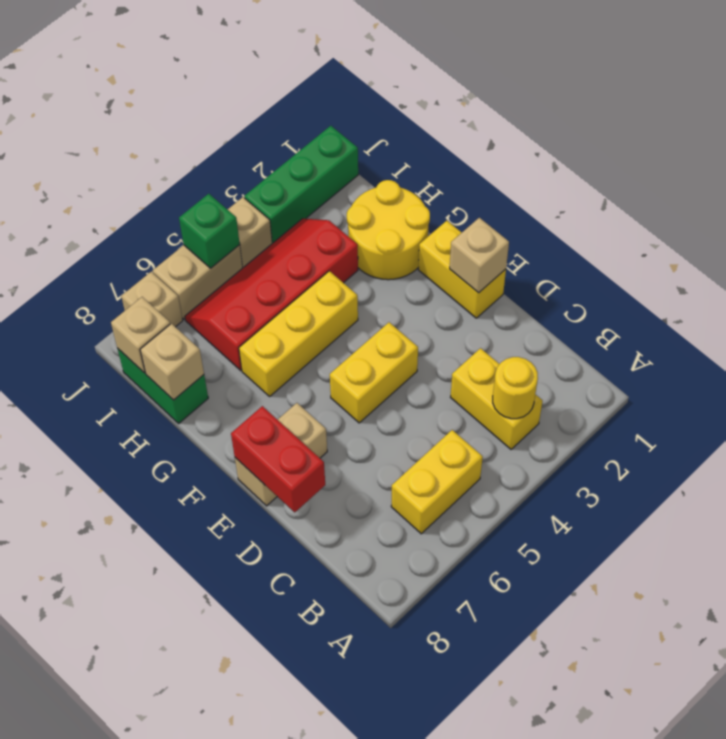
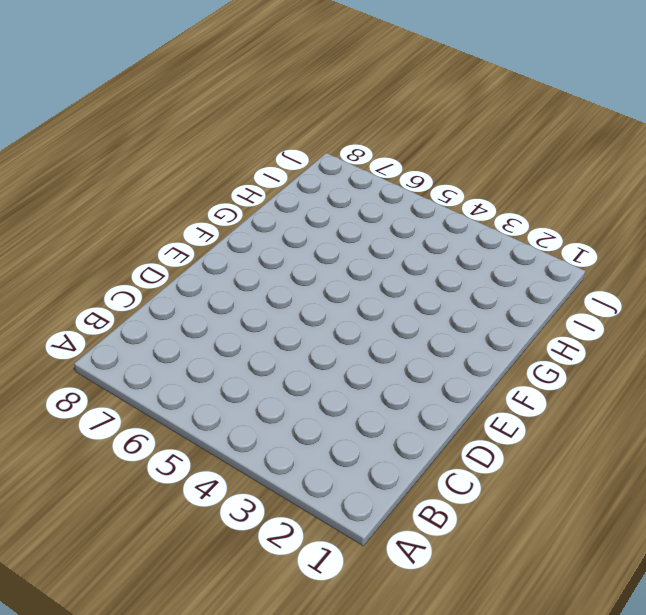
none -> yellow 1x2 brick [451,348,543,449]
none -> yellow 1x2 brick [391,430,483,534]
none -> yellow 1x2 brick [418,221,506,318]

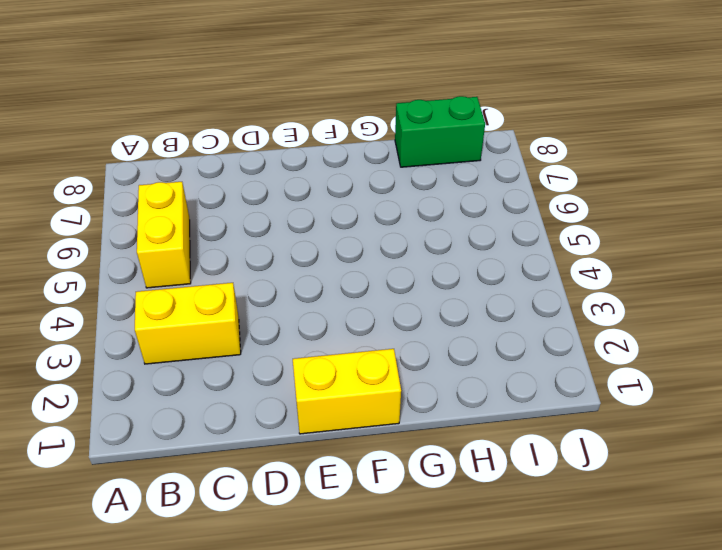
none -> yellow 1x2 brick [330,322,418,423]
none -> tan 1x2 brick [235,403,327,506]
none -> yellow 2x2 round brick [347,180,430,280]

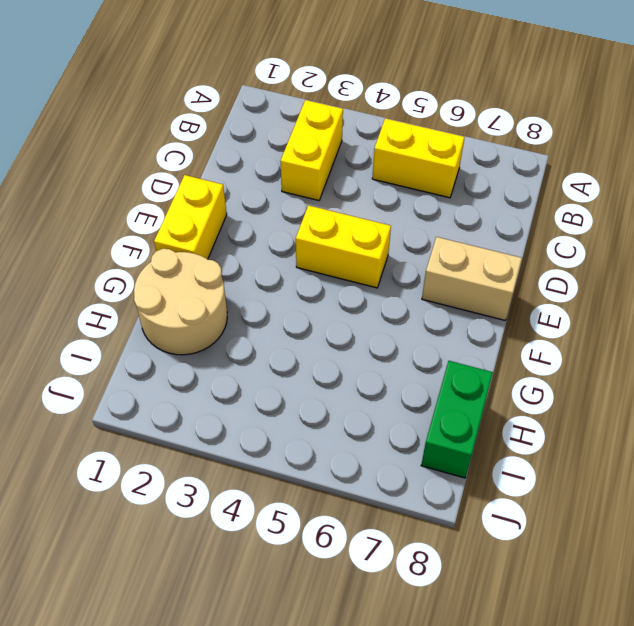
tan 2x2 round brick [134,249,227,355] -> yellow 2x2 round brick [347,180,430,280]
none -> yellow 1x3 brick [239,271,358,396]
none -> red 2x4 slope [185,219,358,370]
none -> green 1x3 brick [245,126,358,243]

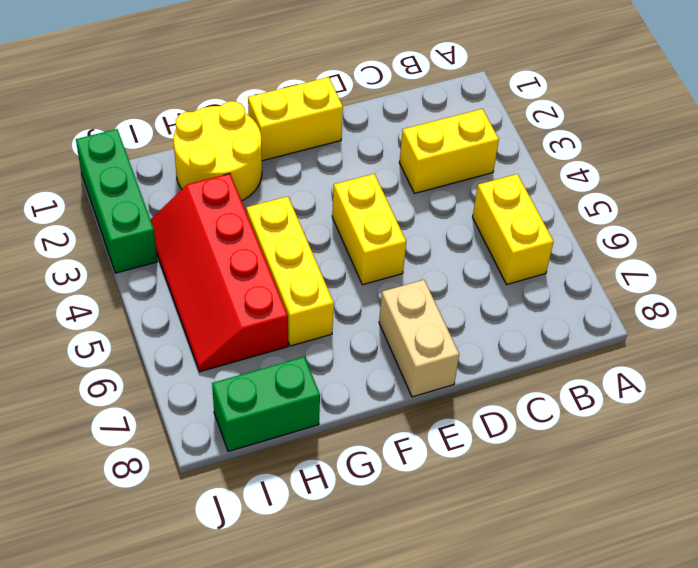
none -> tan 1x1 brick [227,197,272,267]
none -> tan 1x2 brick [153,245,243,319]
none -> tan 1x1 brick [121,272,183,327]

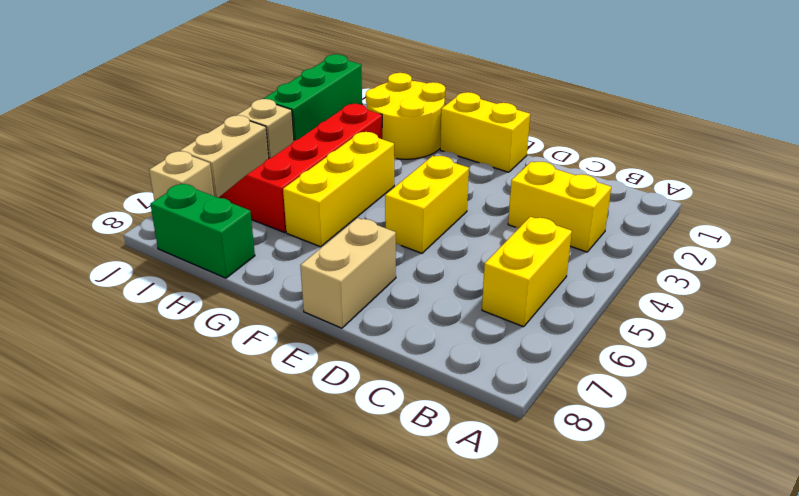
none -> yellow 1x1 round brick [493,357,538,419]
none -> red 1x2 brick [231,406,325,512]
none -> tan 1x1 brick [450,218,509,293]

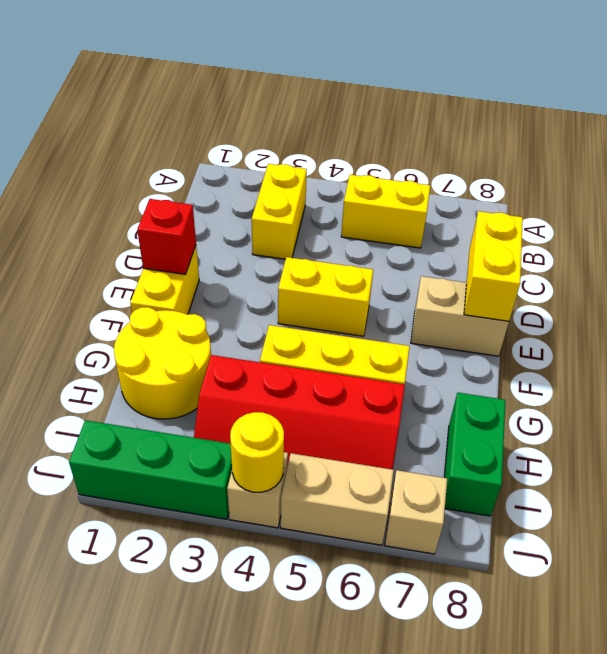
yellow 1x2 brick [464,211,523,321] -> red 1x2 brick [231,406,325,512]
red 1x1 brick [137,199,196,274] -> tan 1x1 brick [450,218,509,293]
yellow 1x1 round brick [230,412,284,492] -> yellow 1x1 round brick moved to [493,357,538,419]
none -> tan 1x1 brick [140,324,204,400]
none -> tan 1x1 brick [111,297,170,373]
none -> green 1x1 brick [179,194,240,268]

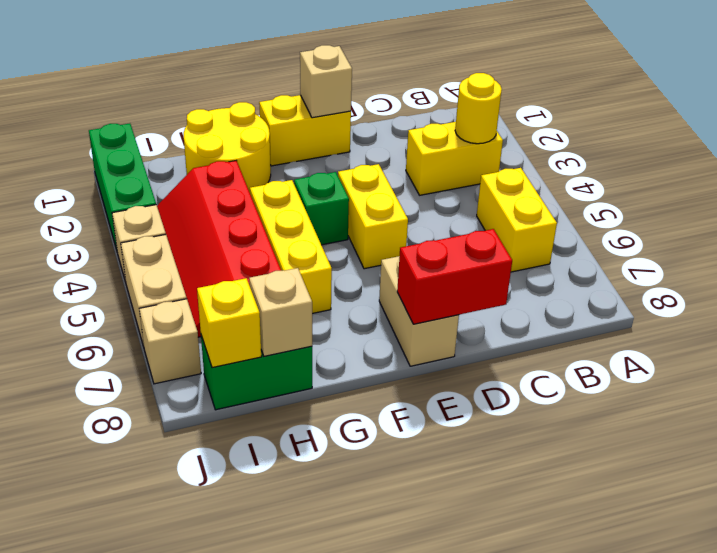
green 1x1 brick [294,172,349,245] -> green 1x1 brick moved to [179,194,240,268]
yellow 1x1 brick [197,278,261,368] -> tan 1x1 brick [111,297,170,373]

